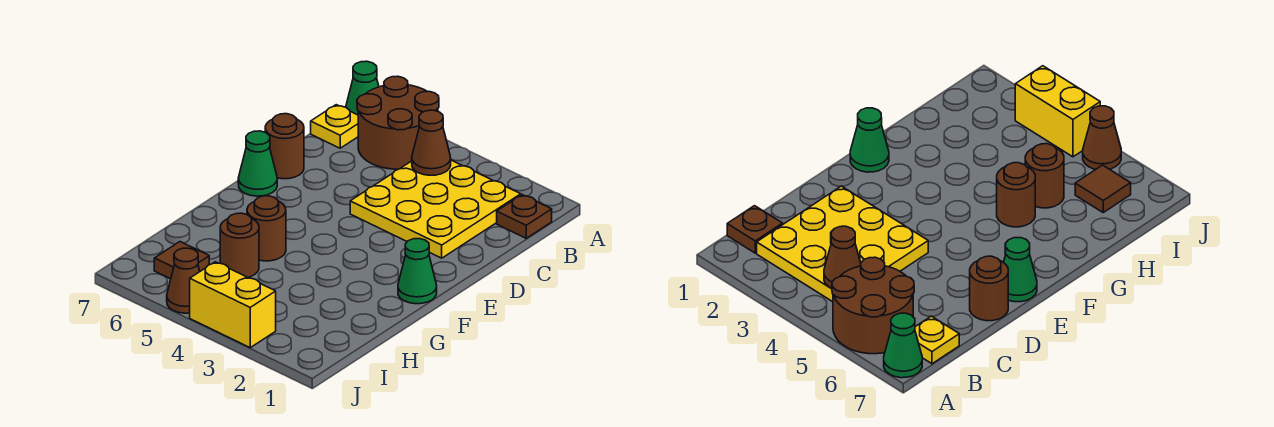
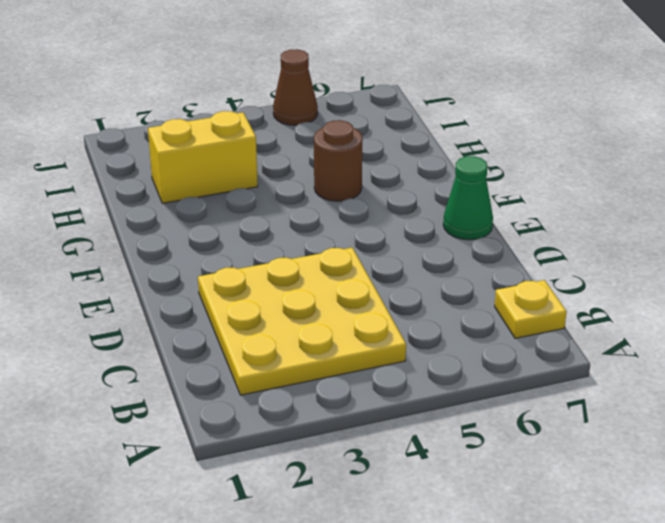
yellow 1x2 brick [148,111,258,203] -> yellow 1x2 brick moved to [190,262,276,348]
none -> brown 2x2 round brick [357,76,439,169]
none -> green 1x1 cone [346,61,379,115]
none -> brown 1x1 plate [497,195,552,238]

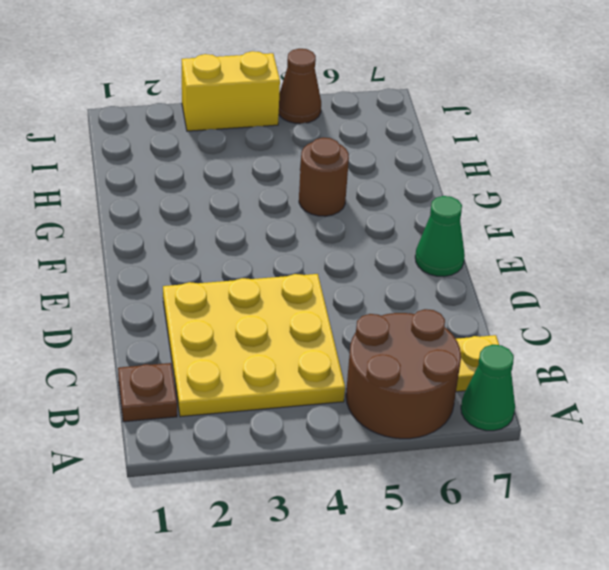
none -> brown 1x1 round brick [265,114,304,179]
none -> green 1x1 cone [398,239,437,304]
none -> brown 1x1 round brick [220,213,259,277]

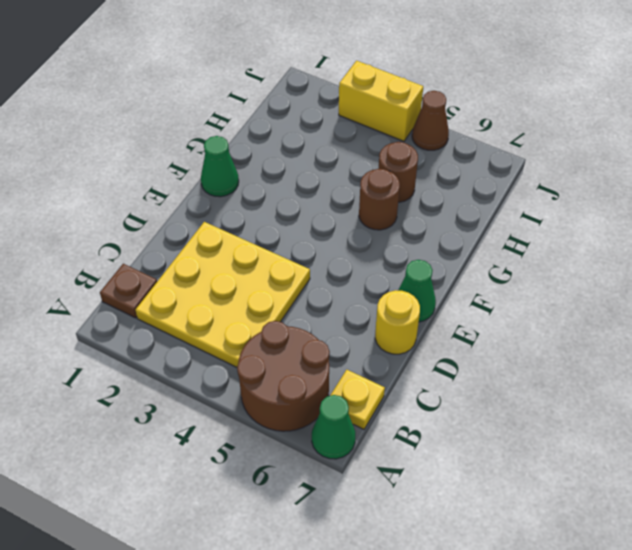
yellow 1x1 round brick [375,290,420,354] -> brown 1x1 round brick [265,114,304,179]
none -> brown 1x1 tile [154,242,209,279]
none -> brown 1x1 cone [412,110,451,175]

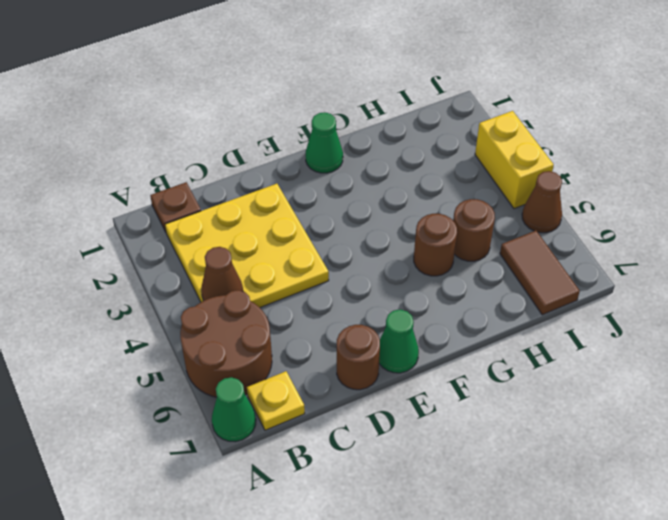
brown 1x2 tile [500,231,580,315] -> brown 1x1 tile [154,242,209,279]

